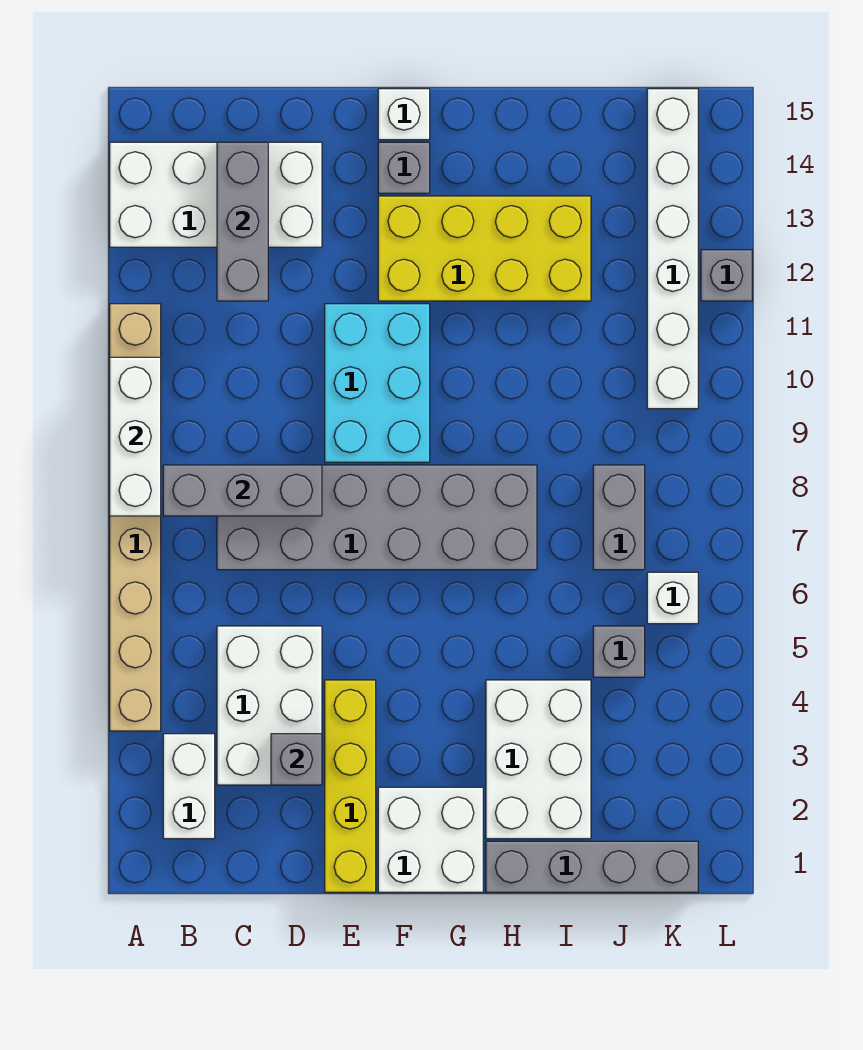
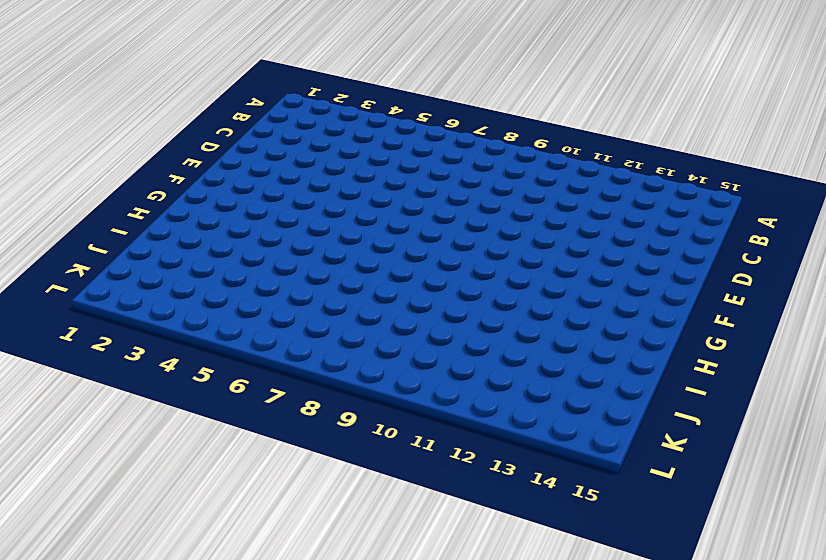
none -> tan 1x8 brick [110,304,161,731]
none -> white 2x4 brick [110,142,322,247]
none -> white 1x2 brick [163,734,215,839]

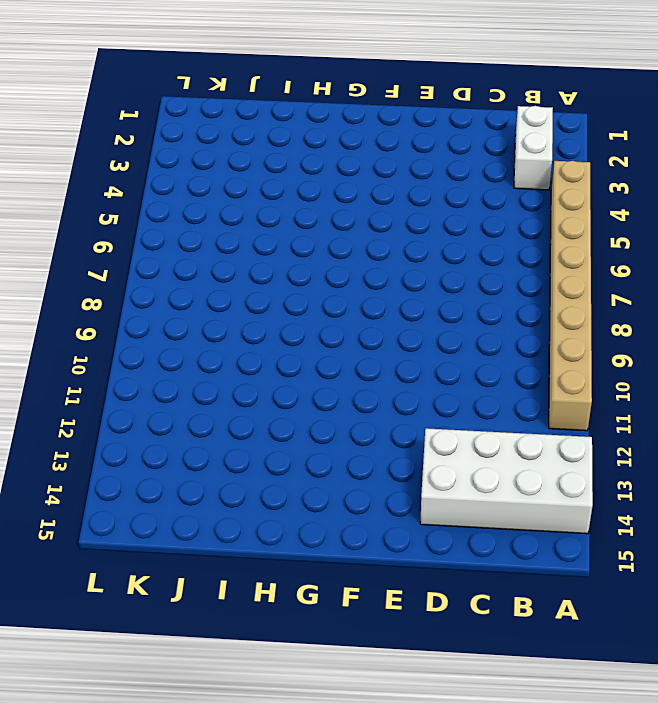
none -> white 2x3 brick [217,626,322,785]
none -> grey 2x6 brick [217,465,537,570]
none -> yellow 1x4 brick [325,680,376,892]

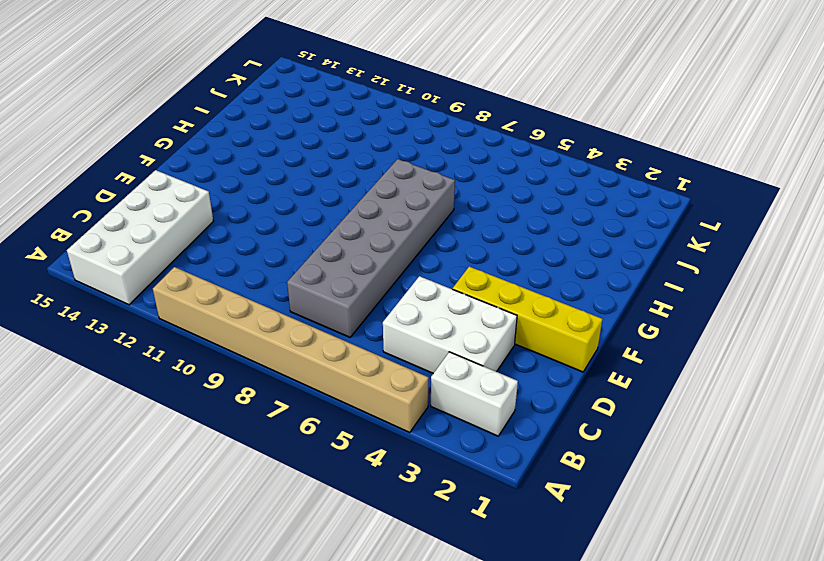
none -> cyan 2x3 brick [325,304,430,462]
none -> white 2x2 brick [378,787,483,892]
none -> yellow 2x4 brick [378,196,591,301]

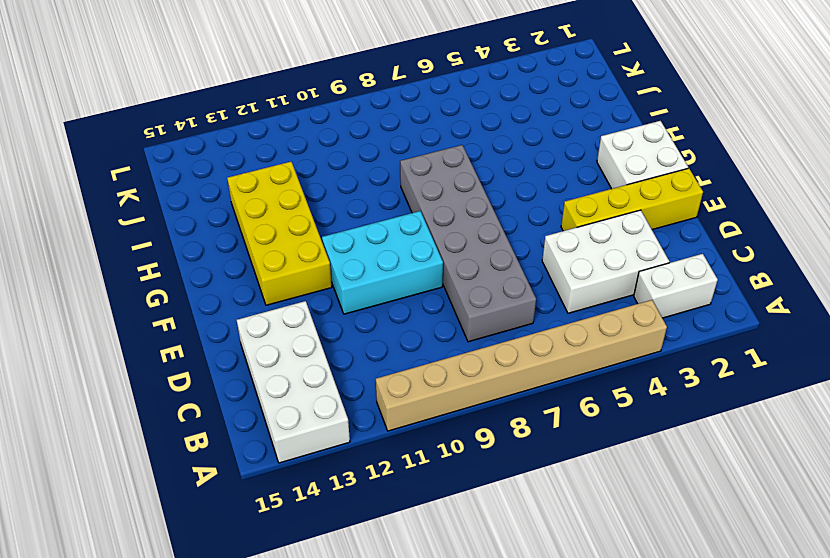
none -> grey 1x1 brick [378,142,430,193]
none -> white 1x1 brick [378,89,430,140]
none -> grey 1x4 brick [486,841,698,892]

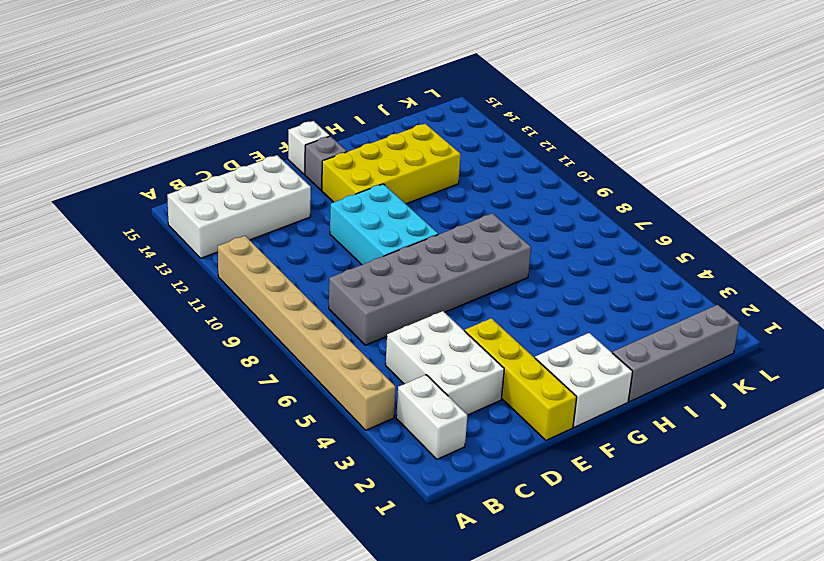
none -> white 2x3 brick [486,680,591,839]
none -> grey 1x1 brick [593,626,645,677]
none -> grey 1x2 brick [593,465,645,570]

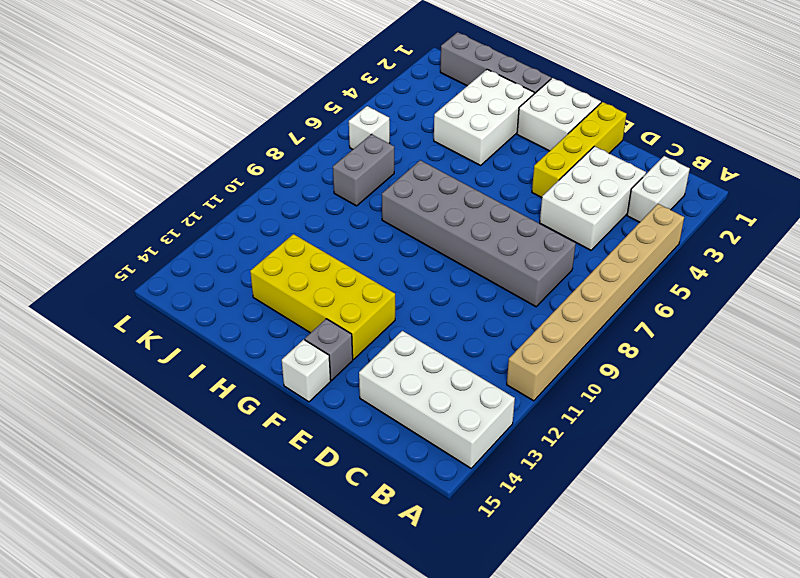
none -> cyan 2x3 brick [325,304,430,462]
none -> grey 1x1 brick [593,626,645,677]
none -> white 1x6 brick [647,89,698,409]

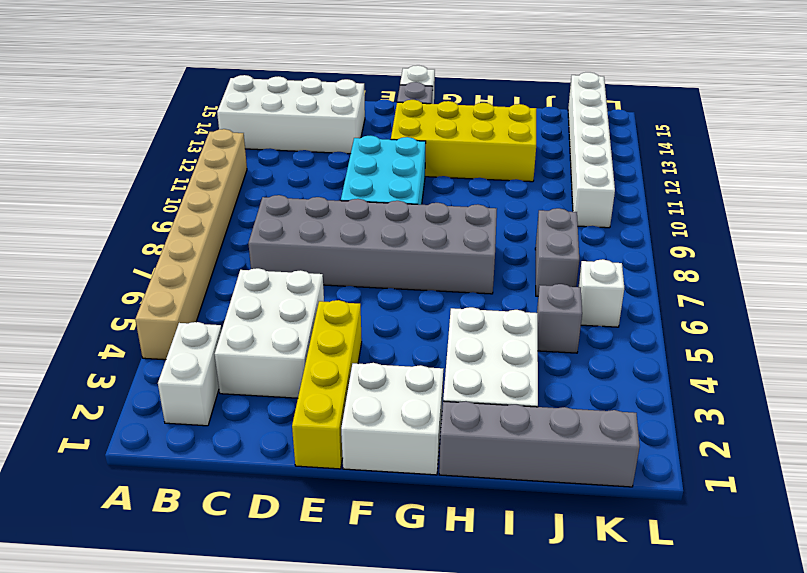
none -> grey 1x1 brick [701,250,752,301]
none -> white 1x3 brick [110,357,161,516]
none -> grey 1x3 brick [163,465,322,516]

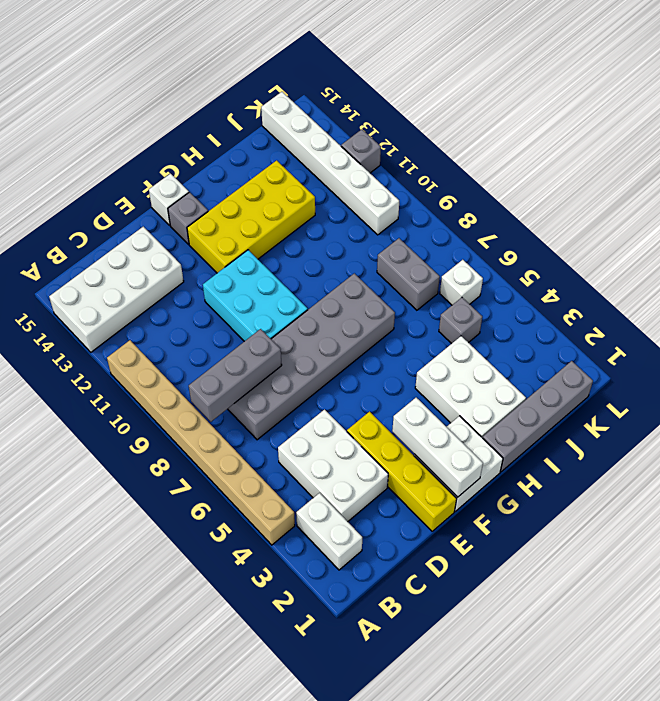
white 1x3 brick [392,398,483,497] -> white 1x3 brick moved to [110,357,161,516]
none -> grey 1x3 brick [217,142,268,301]
none -> grey 1x1 brick [271,734,322,785]

